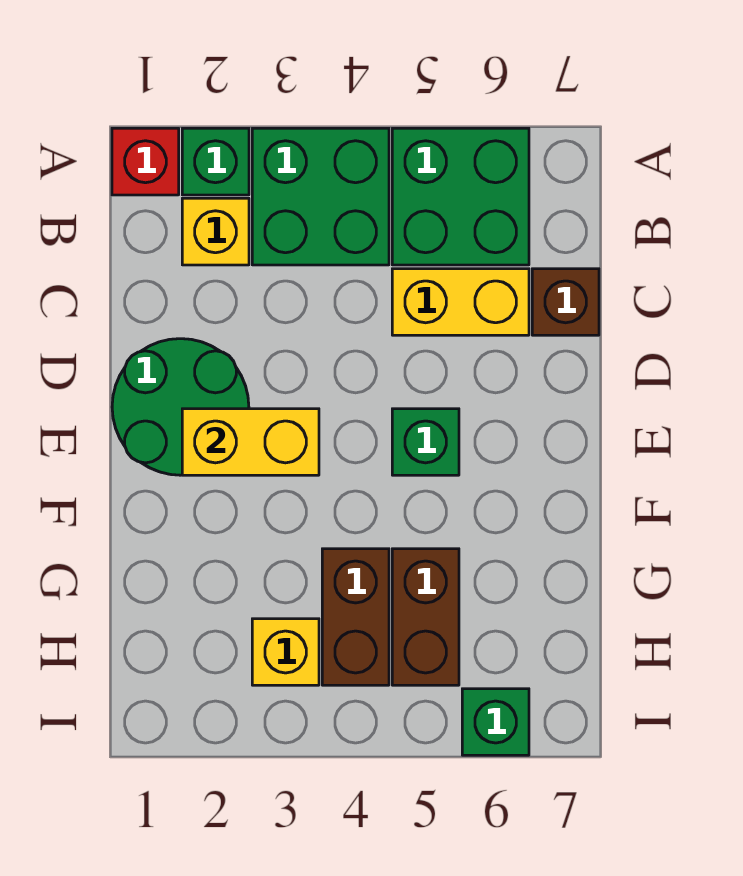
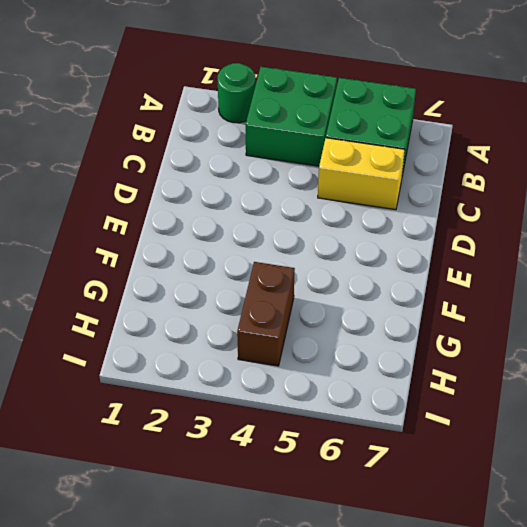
green 1x1 round brick [218,63,255,123] -> green 1x1 brick [182,128,249,195]
none -> red 1x1 brick [112,128,179,195]
none -> yellow 1x1 brick [182,198,249,265]
none -> brown 1x1 brick [532,269,599,335]

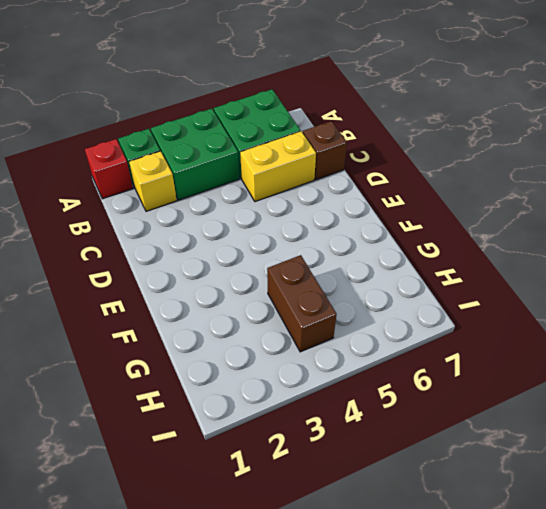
none -> green 2x2 round brick [112,339,249,475]
none -> green 1x1 brick [392,409,459,475]
none -> brown 1x2 brick [392,549,459,685]

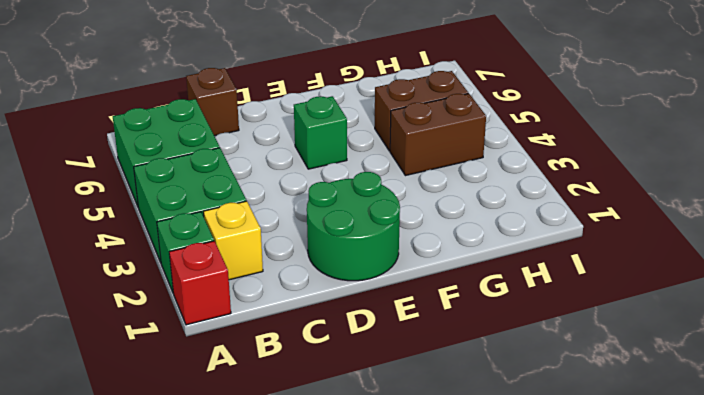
none -> yellow 1x2 brick [392,269,529,335]
none -> yellow 1x1 brick [252,619,319,685]
none -> green 1x1 brick [462,689,529,755]

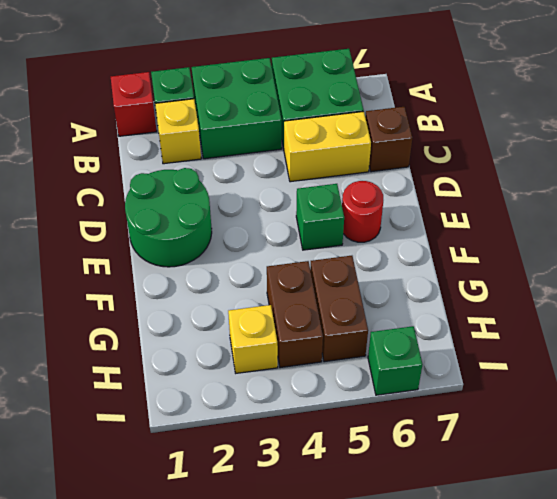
red 1x1 round brick [342,181,383,242] -> none
none -> yellow 1x2 brick [182,409,319,475]

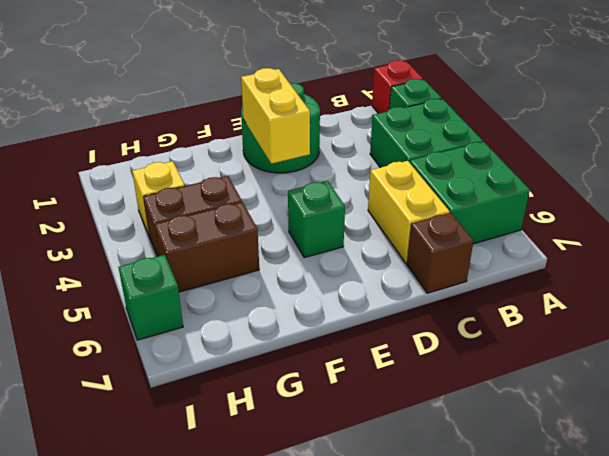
none -> yellow 1x1 brick [182,198,249,265]

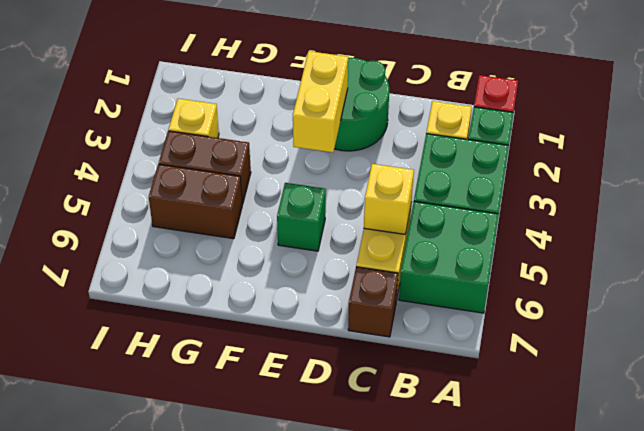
yellow 1x1 brick [364,164,414,234] -> none
none -> green 1x1 brick [462,689,529,755]

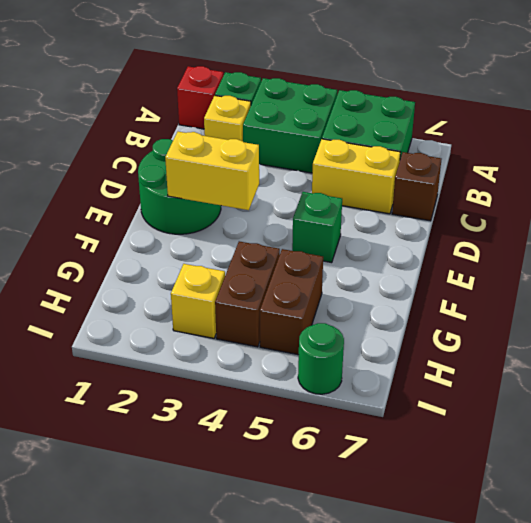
green 1x1 round brick [298,323,344,394] -> green 1x1 brick [462,689,529,755]

